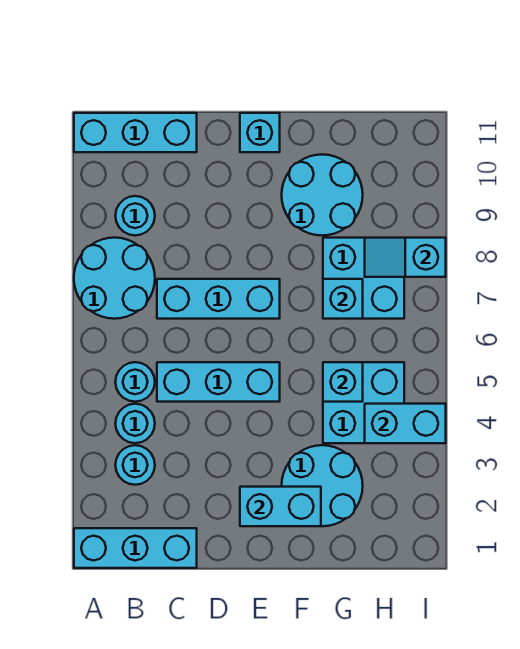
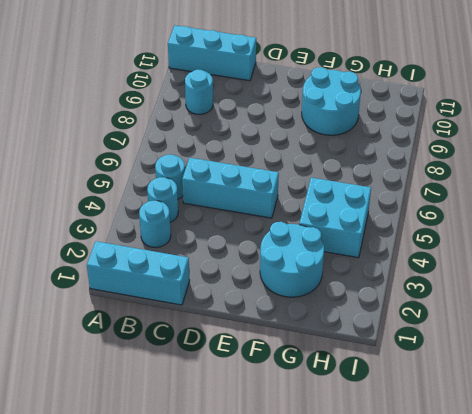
none -> cyan 2x2 round brick [74,238,155,319]
none -> cyan 1x3 brick [157,279,280,319]
none -> cyan 1x1 brick [240,113,280,152]

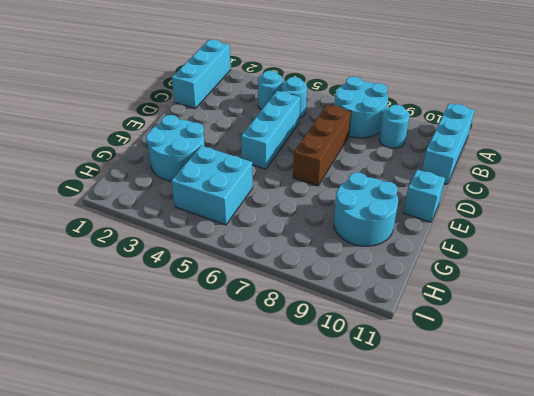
brown 1x3 brick [293,105,351,186] -> cyan 1x3 brick [157,279,280,319]
none -> cyan 1x1 round brick [115,445,155,485]
none -> cyan 2x2 brick [323,238,404,319]
none -> cyan 1x2 brick [240,487,321,526]

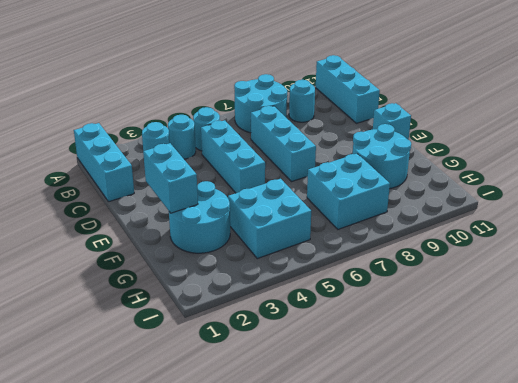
none -> cyan 1x1 brick [323,362,363,402]
none -> cyan 1x1 brick [323,279,363,319]
none -> cyan 1x2 brick [365,404,446,443]

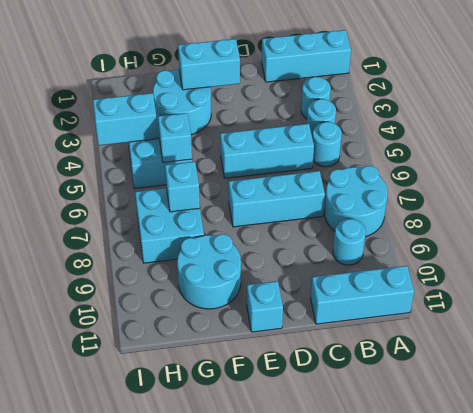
none -> cyan 1x2 slope [365,238,446,277]

